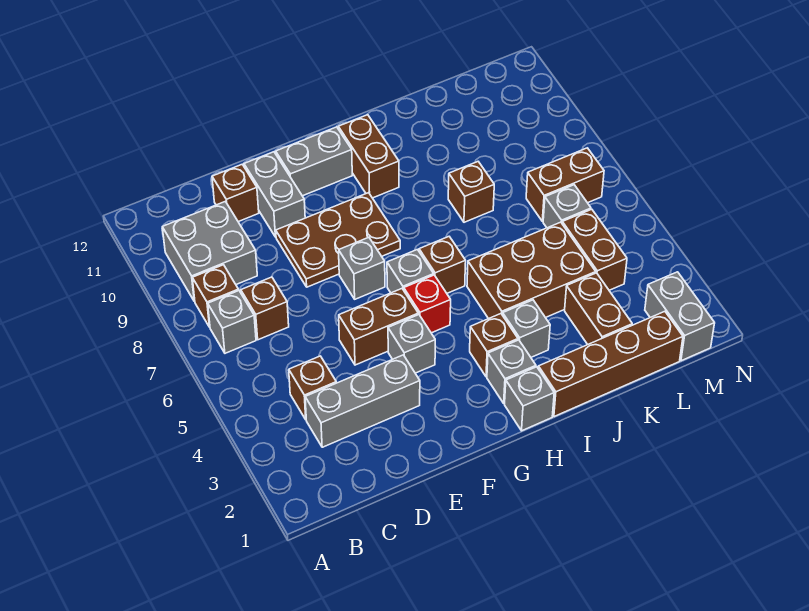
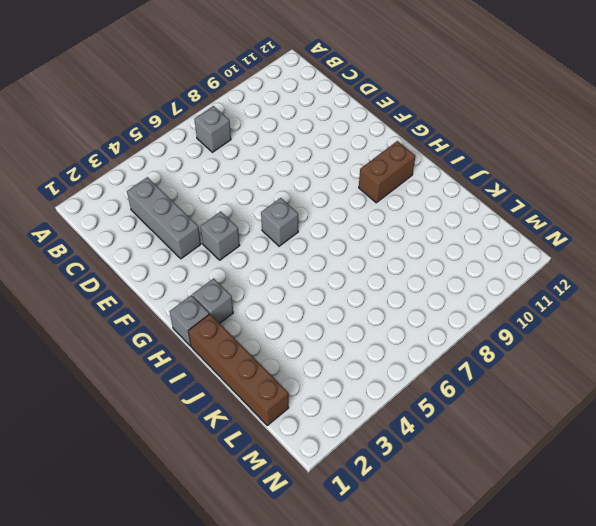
none -> brown 1x1 brick [192,265,239,327]
none -> grey 2x2 brick [162,201,257,302]
none -> brown 1x1 brick [289,356,336,419]

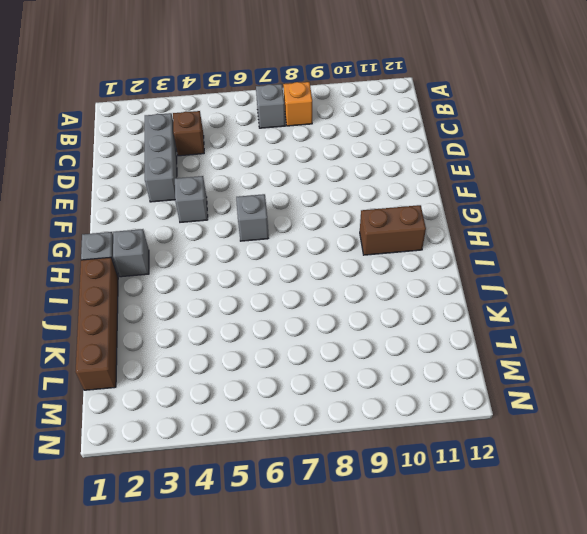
orange 1x1 brick [283,82,312,126] -> brown 1x1 brick [192,265,239,327]
none -> grey 2x2 brick [162,201,257,302]
none -> brown 1x1 brick [241,277,289,340]
none -> brown 1x1 brick [212,165,259,222]

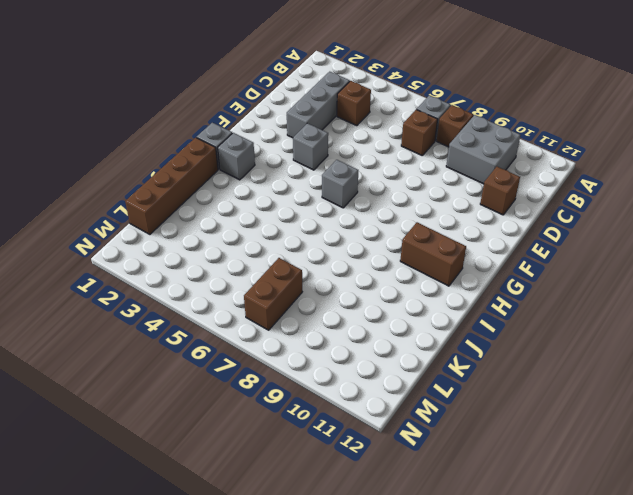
none -> brown 1x2 brick [339,289,418,365]
none -> brown 2x3 plate [276,193,400,287]
none -> grey 1x2 brick [244,152,305,237]

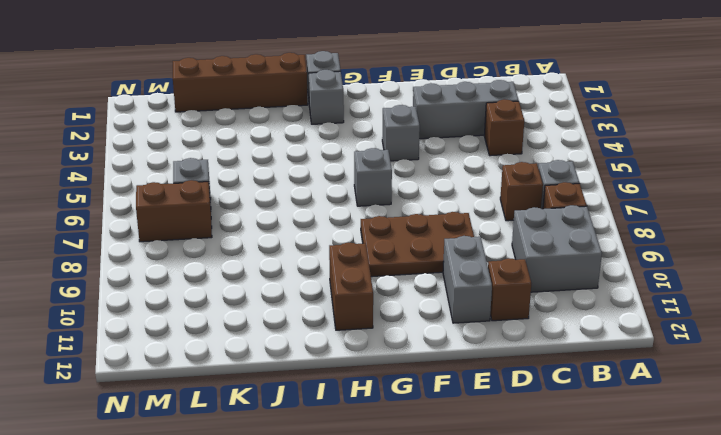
none -> brown 1x2 brick [339,289,418,365]
none -> grey 1x1 brick [339,237,385,299]
none -> grey 1x2 brick [276,127,352,196]

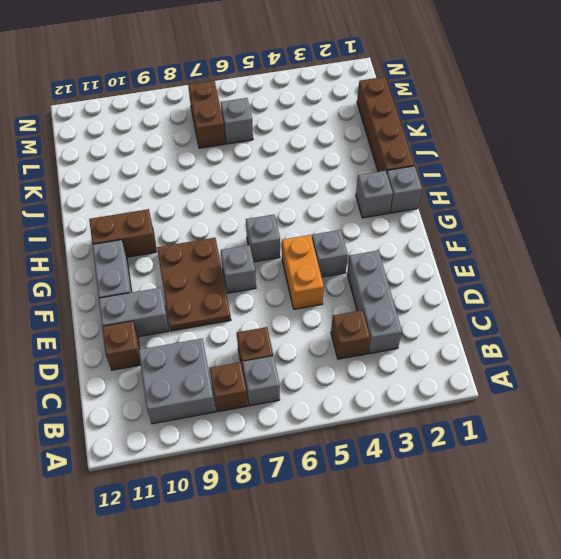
orange 1x2 brick [282,235,324,309] -> brown 1x2 brick [339,289,418,365]
none -> red 1x1 brick [404,275,451,333]
none -> brown 1x1 brick [470,314,518,377]
none -> brown 1x1 brick [419,237,466,293]

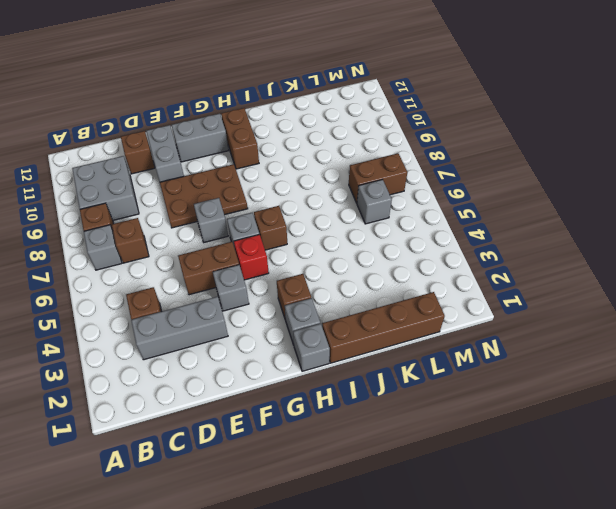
none -> grey 1x1 brick [503,300,550,357]
none -> brown 2x3 brick [467,222,596,319]
none -> brown 1x1 brick [448,162,494,222]

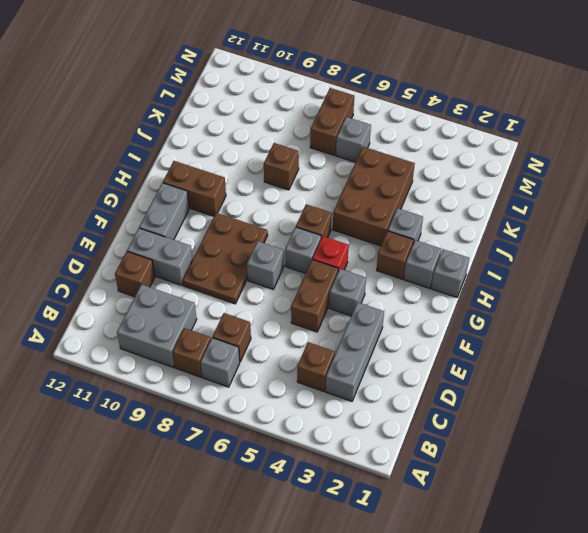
none -> brown 1x4 brick [538,311,683,417]
none -> brown 1x2 brick [565,273,632,345]
none -> brown 1x2 brick [562,209,627,290]

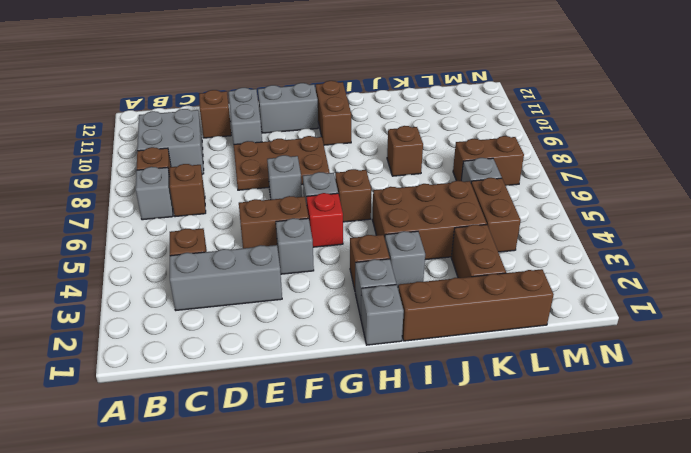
none -> grey 1x2 brick [645,272,715,361]

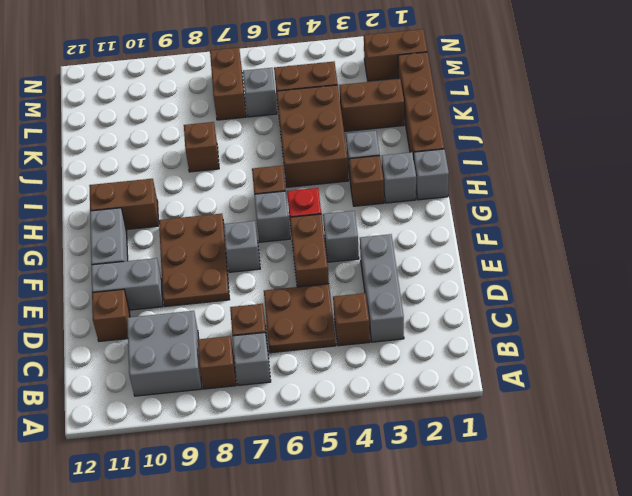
brown 2x2 plate [264,284,336,353] -> none
brown 1x2 brick [364,29,427,81] -> grey 1x2 brick [645,272,715,361]

